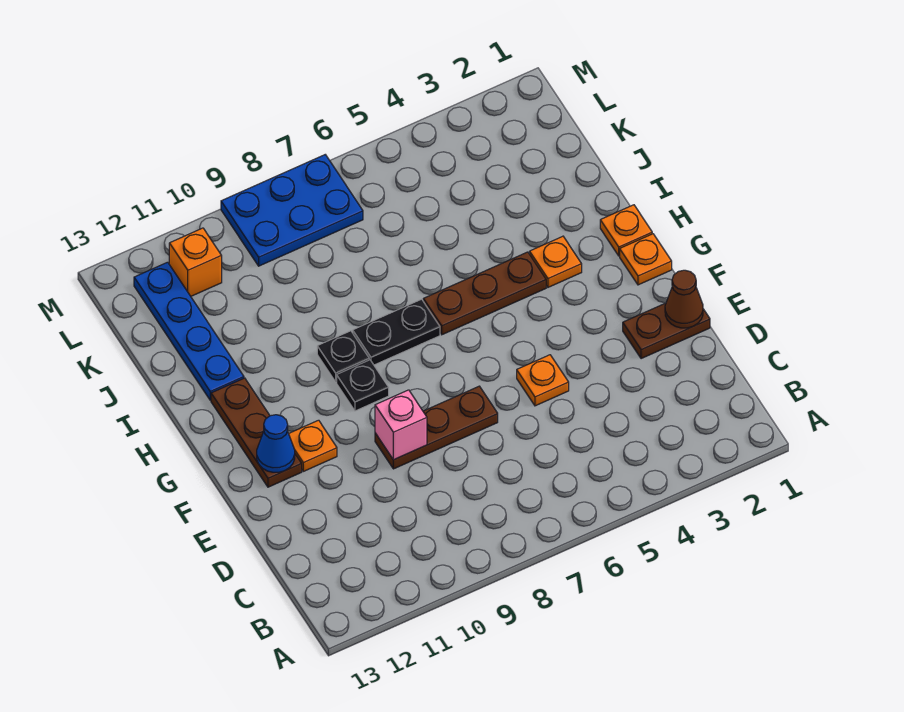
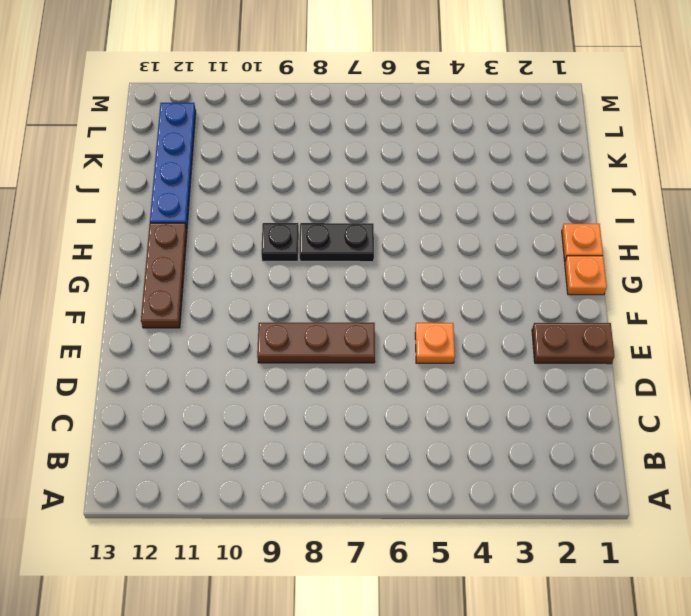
none -> orange 1x1 plate [289,420,337,471]
none -> black 1x1 plate [337,360,389,411]
none -> orange 1x1 plate [530,236,582,287]

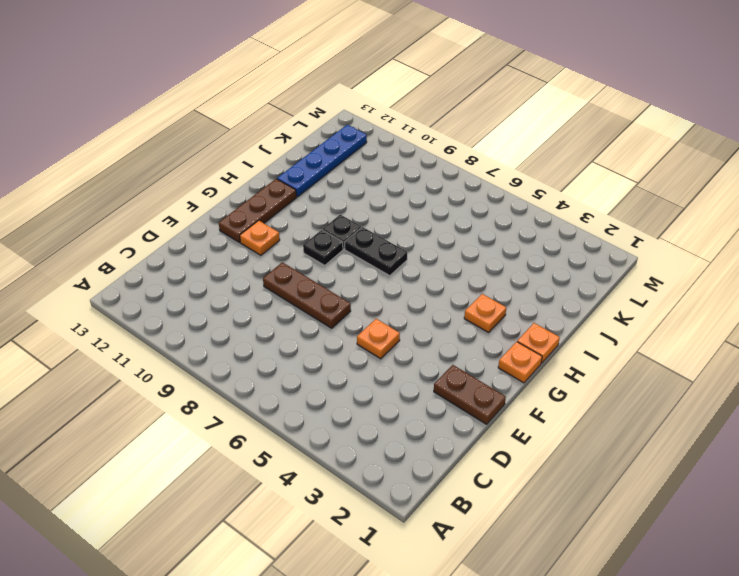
none -> brown 1x3 plate [423,252,546,335]
none -> blue 2x3 plate [221,155,363,266]
none -> orange 1x1 brick [169,228,222,296]

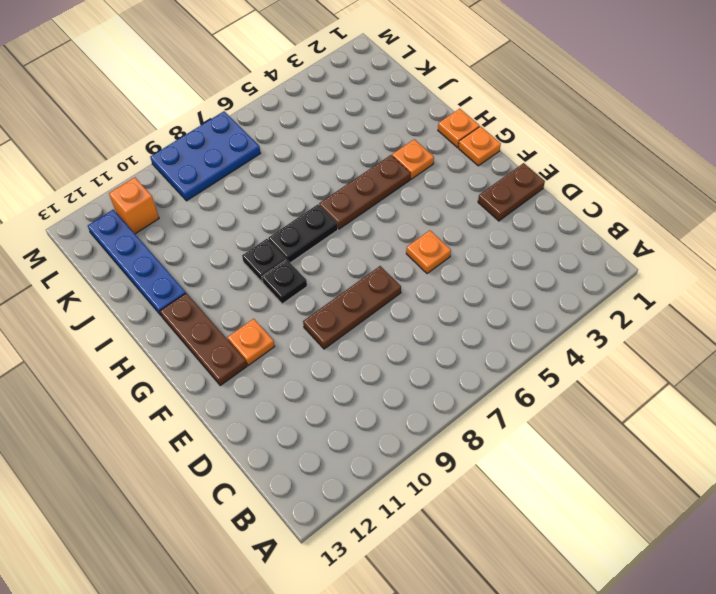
none -> brown 1x1 cone [665,270,703,328]
none -> pink 1x1 brick [375,390,427,460]
none -> blue 1x1 cone [257,415,295,472]

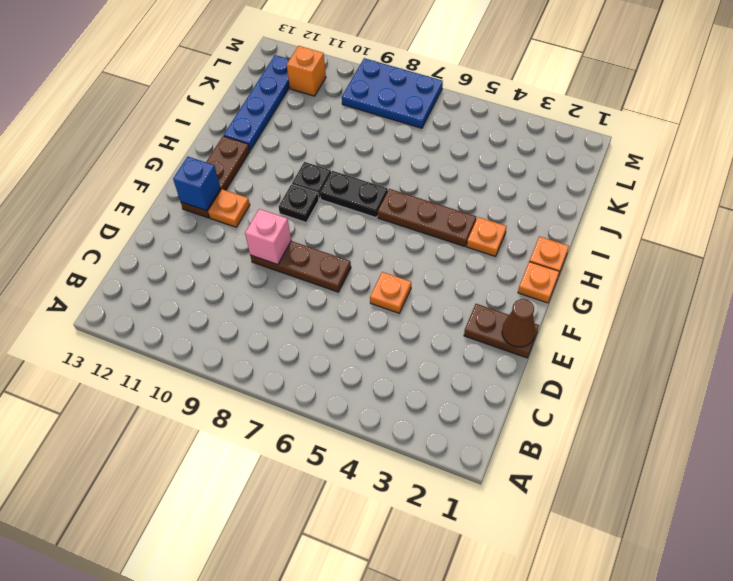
blue 1x1 brick [173,157,220,211] -> blue 1x1 cone [257,415,295,472]

